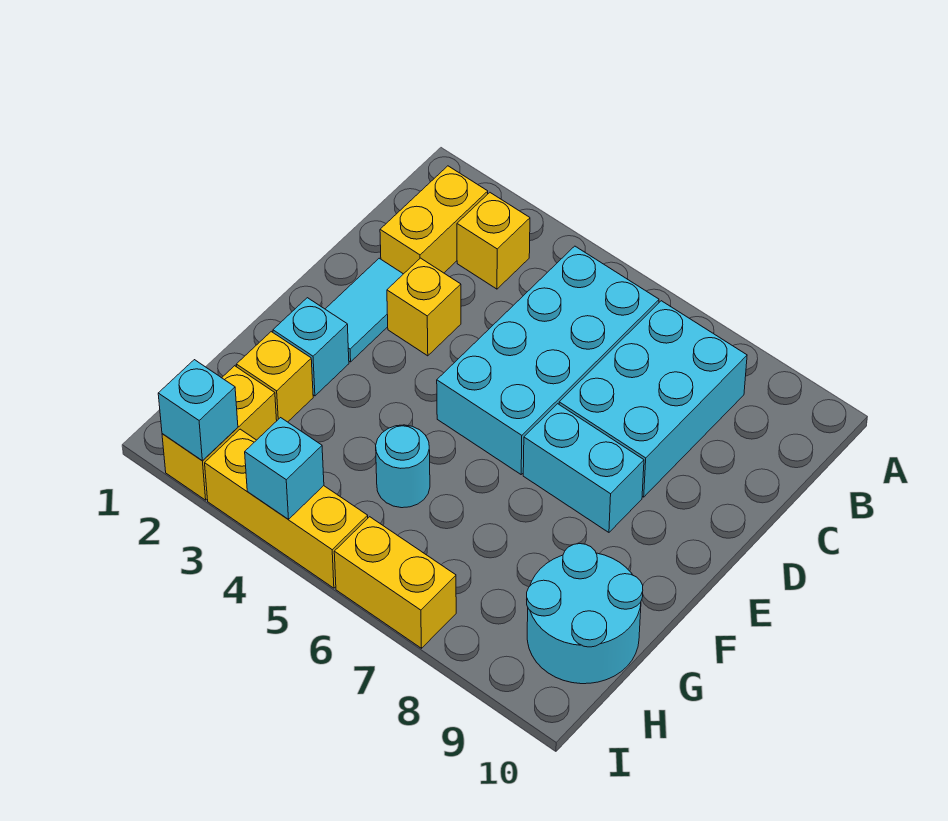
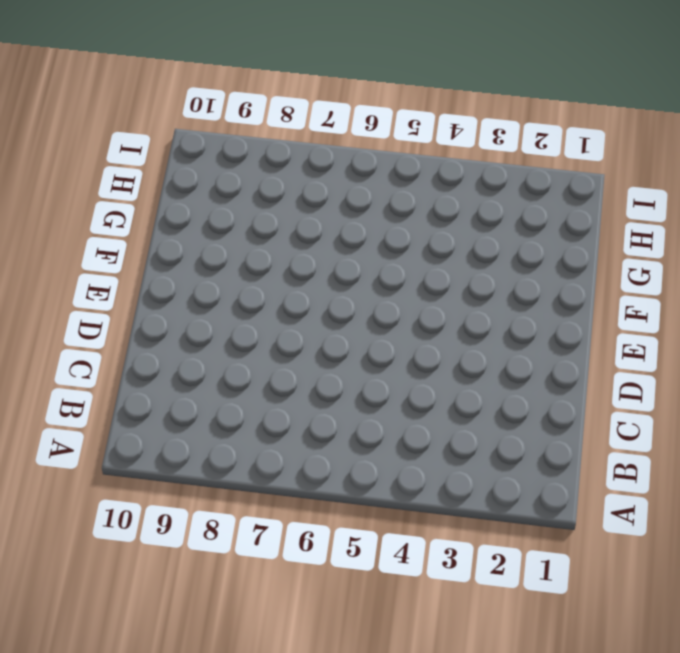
none -> yellow 1x2 brick [380,166,488,274]
none -> yellow 1x1 brick [457,193,530,289]
none -> cyan 2x4 brick [437,246,659,474]

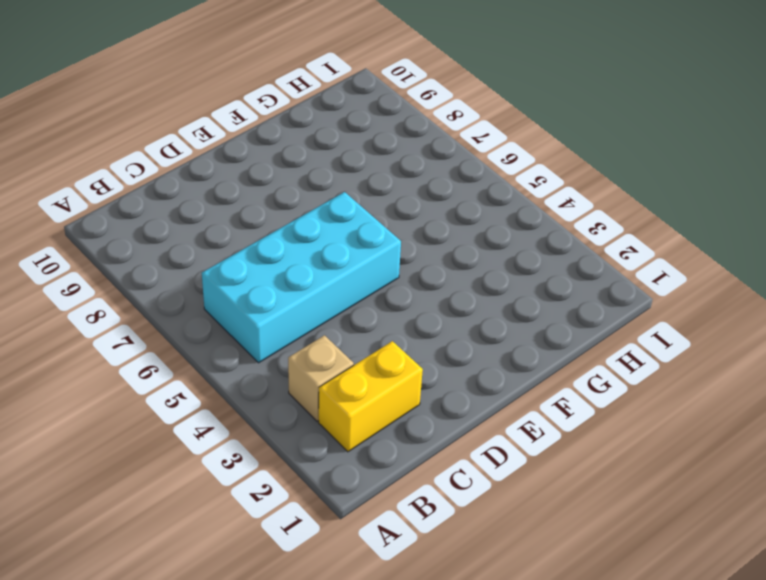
tan 1x1 brick [288,335,354,421] -> yellow 1x1 brick [457,193,530,289]
none -> cyan 2x3 brick [559,301,747,497]
none -> cyan 1x2 tile [326,258,403,362]
none -> yellow 1x1 brick [387,258,461,356]

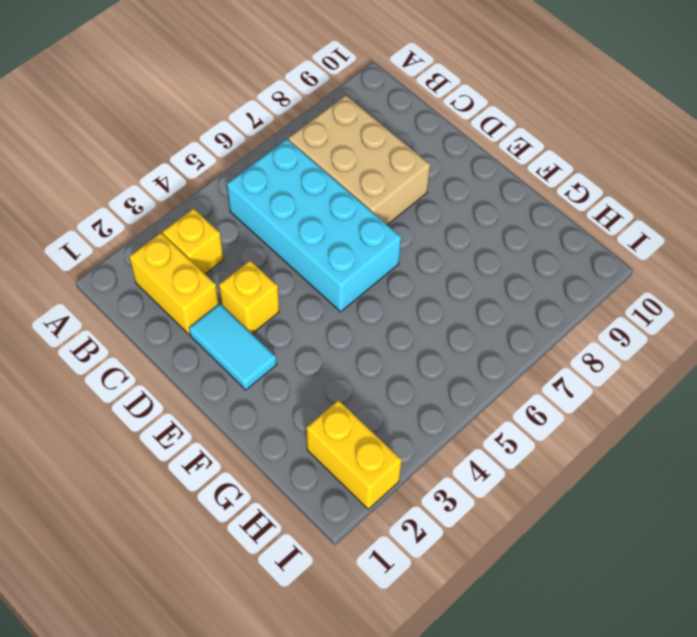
tan 2x3 brick [288,95,430,225] -> cyan 2x3 brick [559,301,747,497]
none -> cyan 1x2 brick [523,404,644,532]
none -> cyan 1x1 brick [273,298,349,396]
none -> yellow 1x1 brick [236,332,313,422]

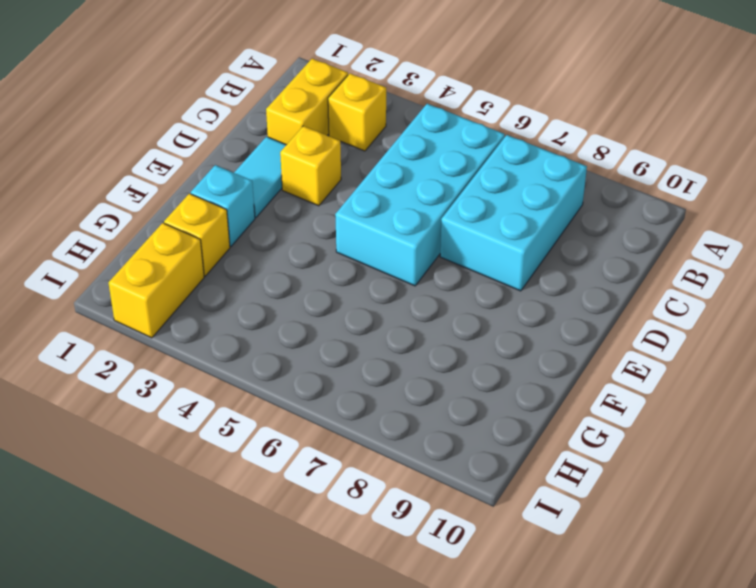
none -> cyan 1x2 brick [523,404,644,532]
none -> cyan 1x1 round brick [376,425,430,508]
none -> cyan 2x2 round brick [527,544,643,684]

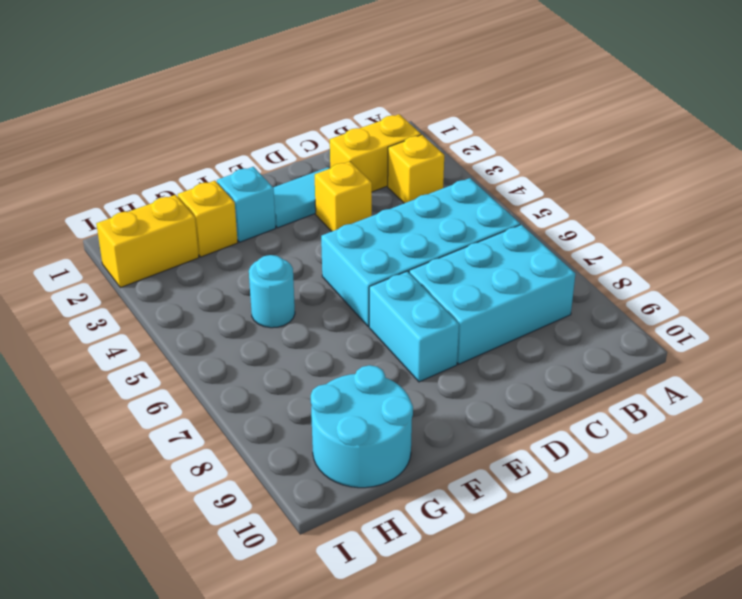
none -> yellow 1x3 brick [205,429,368,588]
none -> yellow 1x2 brick [334,517,456,648]
none -> cyan 1x1 brick [158,360,238,460]

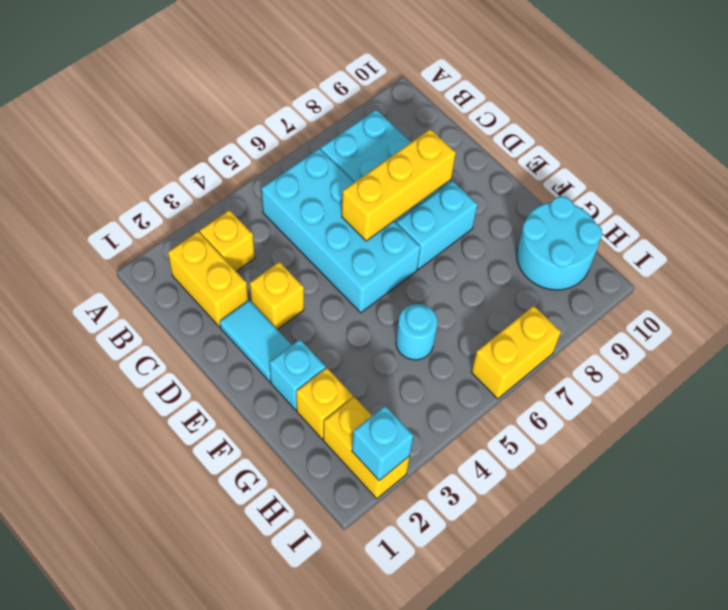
yellow 1x3 brick [342,129,456,241] -> yellow 1x3 brick moved to [205,429,368,588]
none -> cyan 1x1 brick [245,418,324,519]

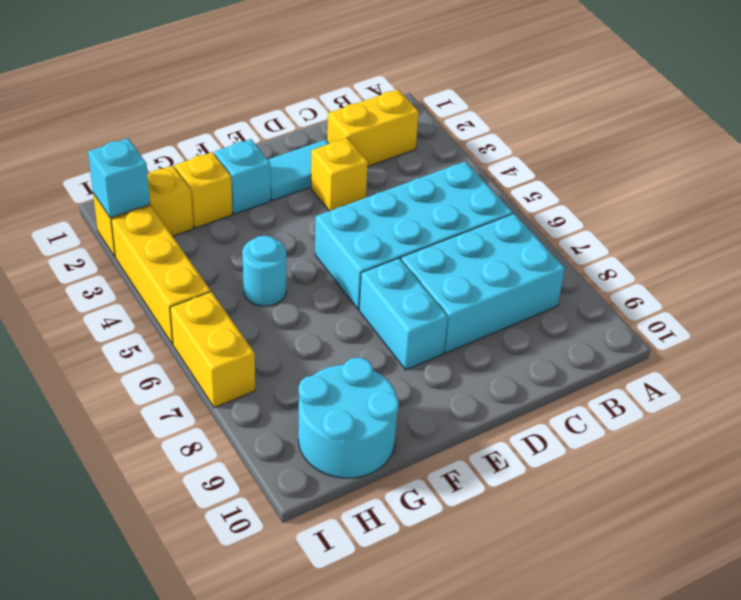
none -> yellow 1x1 brick [457,193,530,289]
none -> cyan 1x1 brick [245,418,324,519]

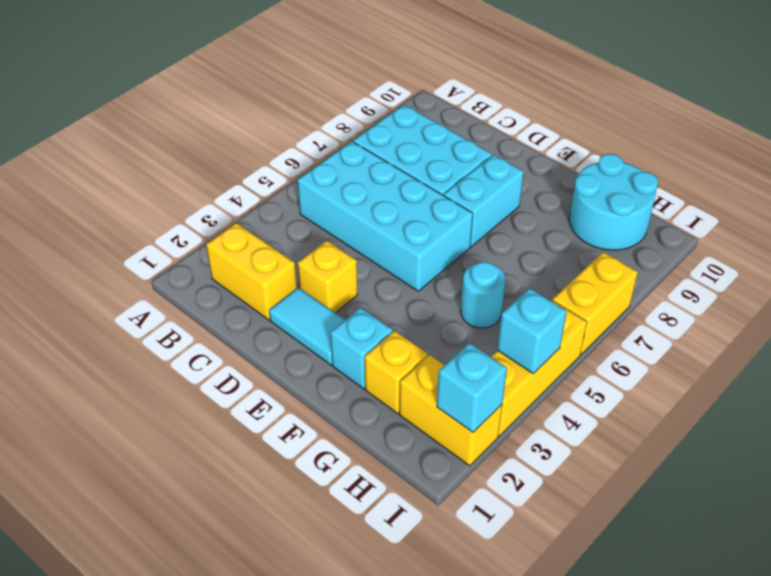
none -> yellow 1x1 brick [457,193,530,289]

